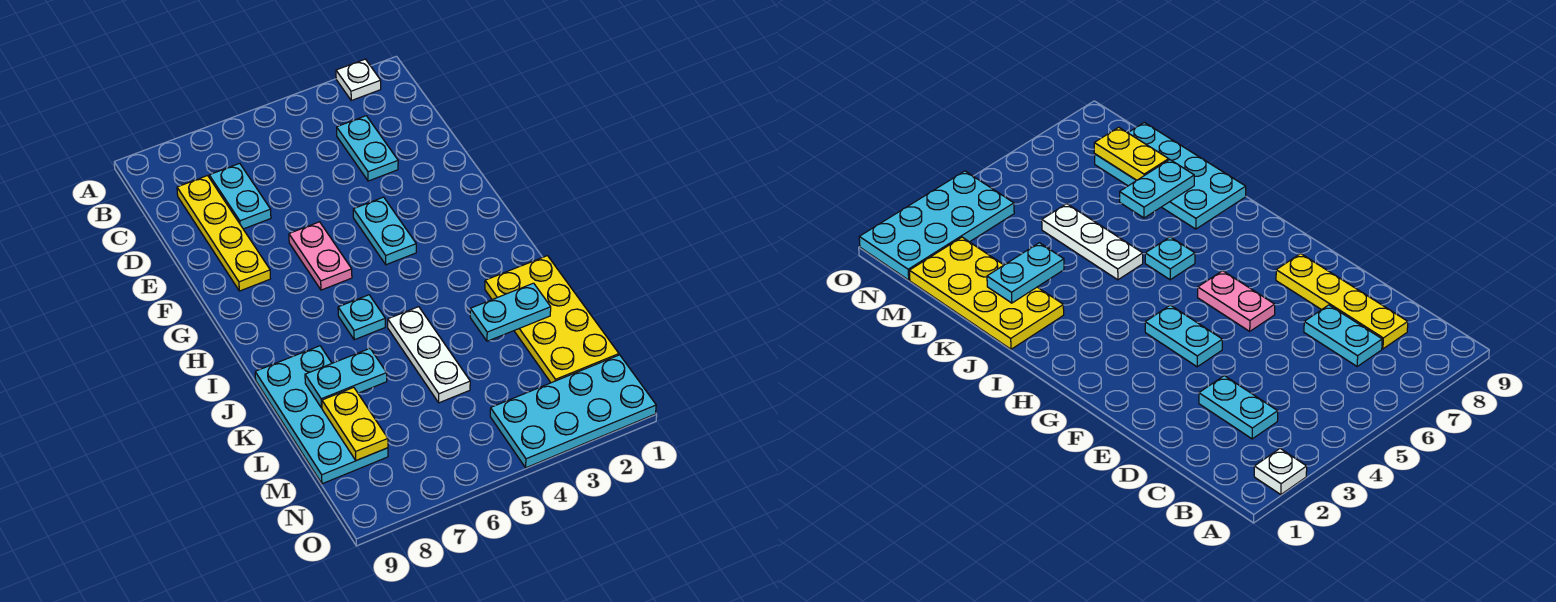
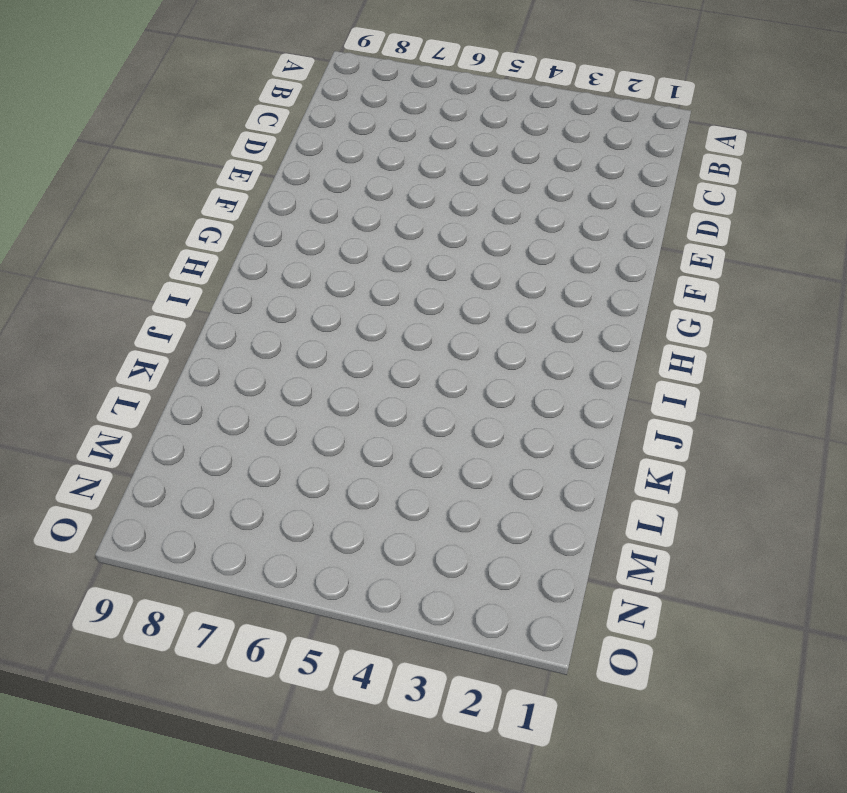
none -> white 1x1 plate [336,59,381,100]
none -> cyan 1x2 plate [337,116,398,181]
none -> cyan 1x2 plate [209,163,271,229]

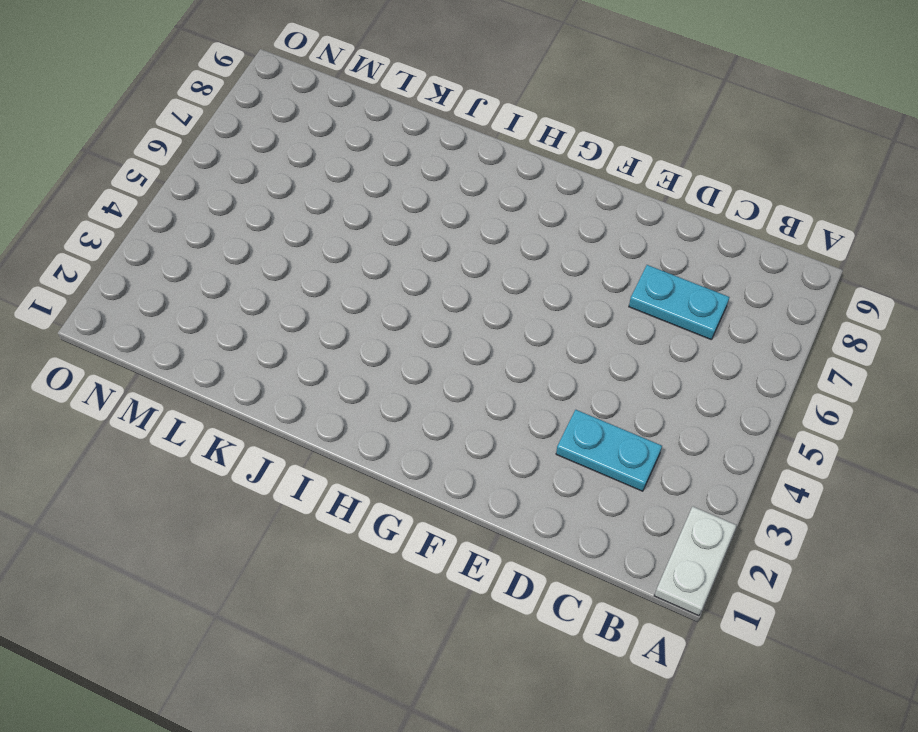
white 1x2 plate [654,506,737,616] -> white 1x1 plate [336,59,381,100]
none -> yellow 1x4 plate [177,176,270,291]
none -> cyan 1x2 plate [353,197,416,265]
none -> pink 1x2 plate [289,222,352,290]

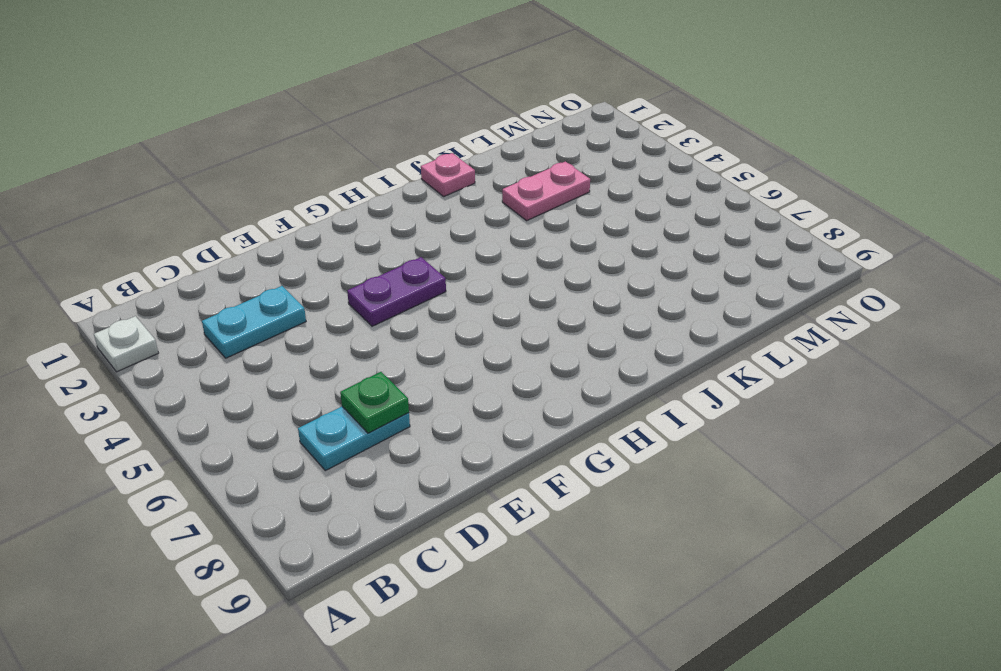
green 1x1 plate [340,372,409,433] -> none
purple 1x2 plate [347,257,446,326] -> cyan 1x2 plate [353,197,416,265]
pink 1x1 plate [421,153,475,196] -> yellow 2x4 plate [485,256,619,383]
pink 1x2 plate [502,162,590,221] -> pink 1x2 plate moved to [289,222,352,290]
none -> yellow 1x4 plate [177,176,270,291]
none -> cyan 1x1 plate [338,295,385,340]
none -> white 1x3 plate [388,307,470,403]

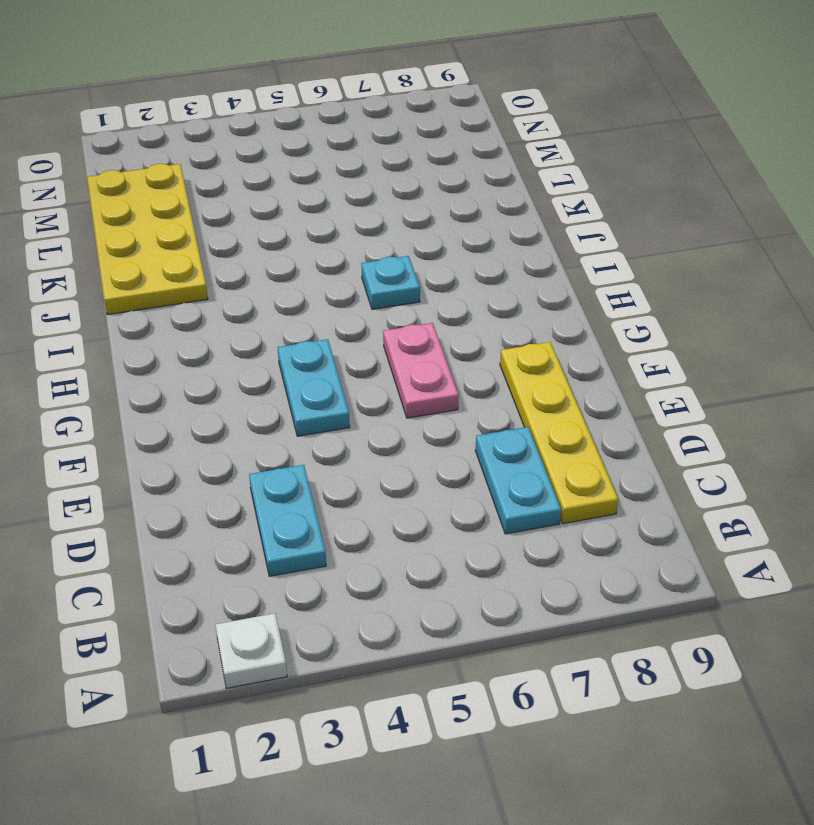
none -> white 1x3 plate [388,307,470,403]
none -> cyan 2x4 plate [255,346,388,484]
none -> cyan 2x4 plate [490,355,656,468]

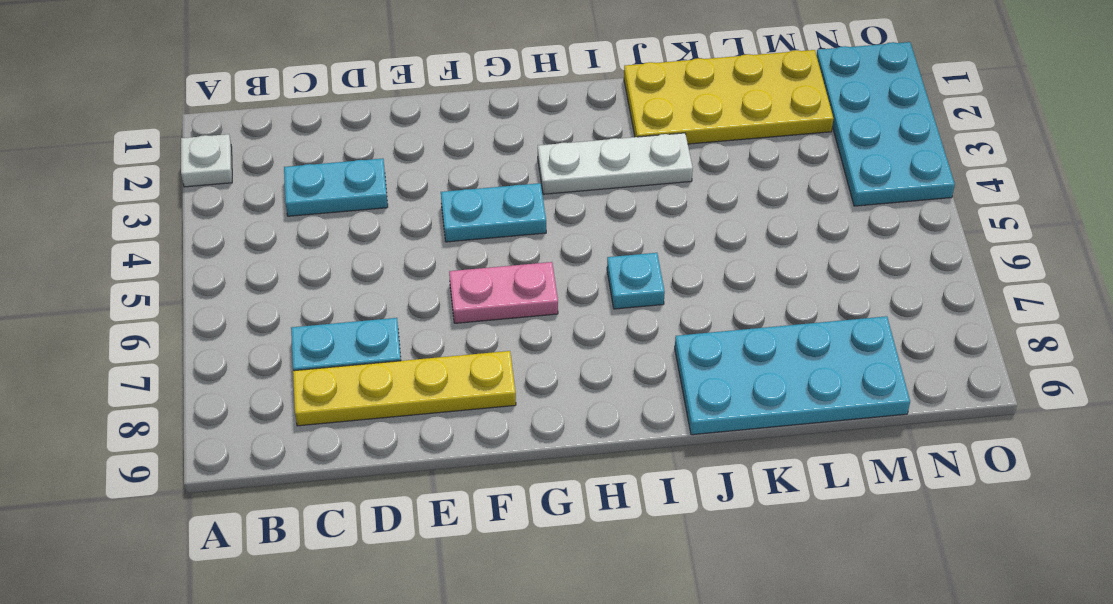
white 1x3 plate [538,133,693,194] -> white 1x3 plate moved to [388,307,470,403]
none -> cyan 1x2 plate [470,283,551,341]
none -> cyan 1x2 plate [305,349,387,408]
none -> yellow 1x2 plate [322,387,388,461]

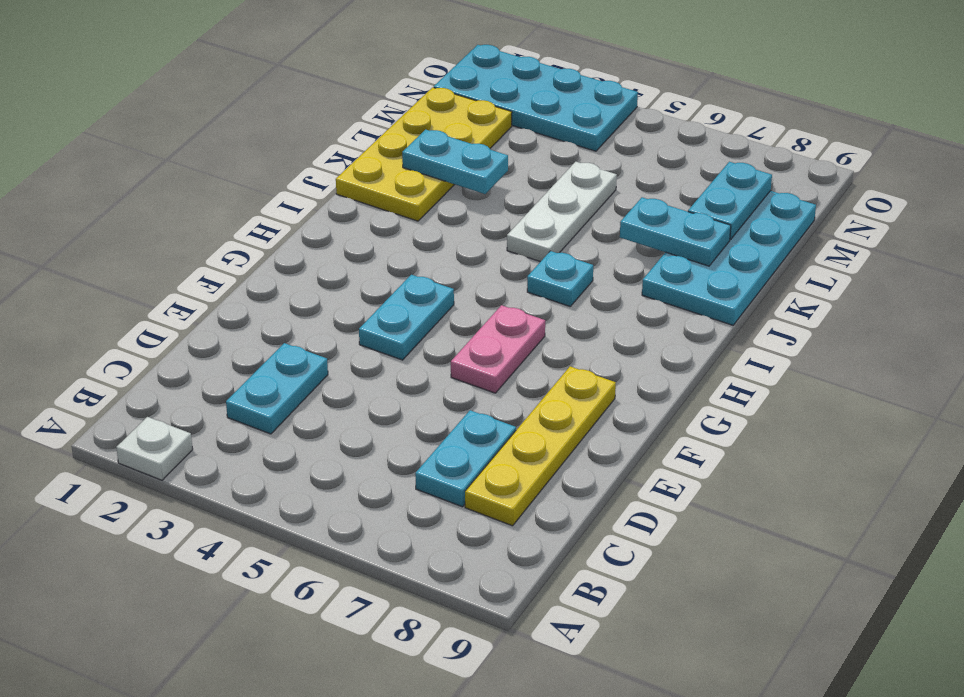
cyan 1x2 plate [688,162,772,240] -> yellow 1x2 plate [322,387,388,461]

